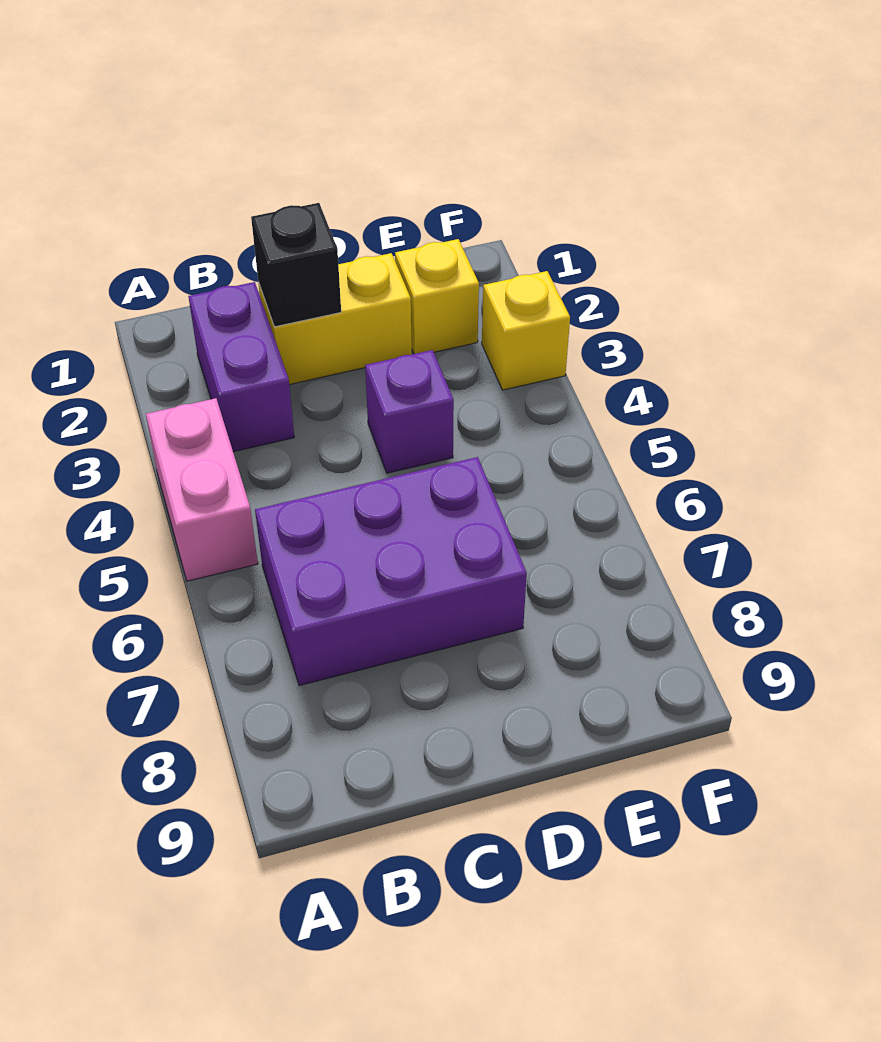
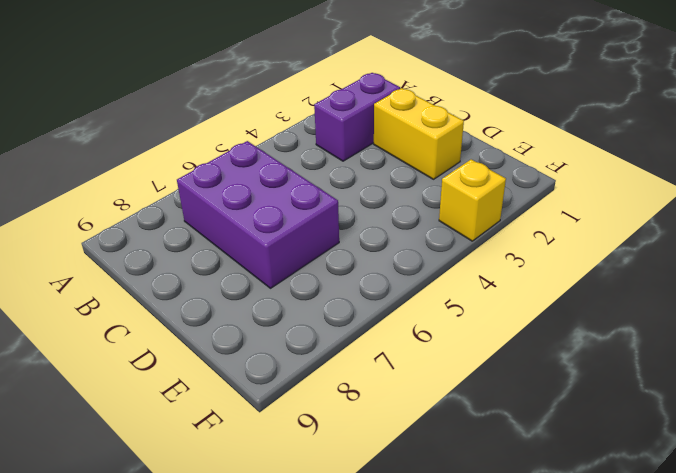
none -> pink 1x2 brick [146,398,258,581]
none -> purple 1x1 brick [365,350,454,473]

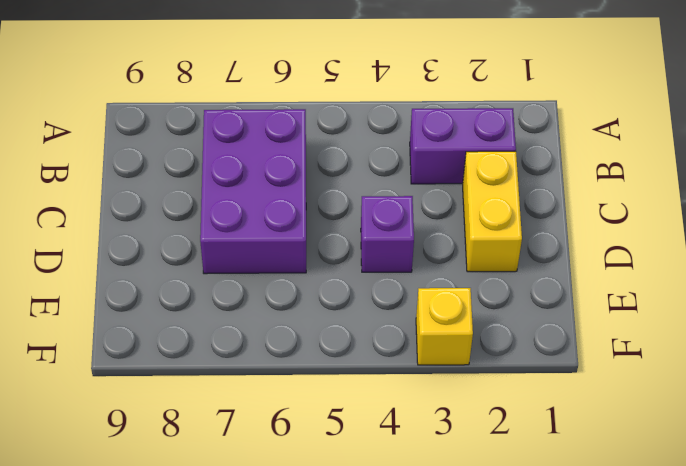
none -> pink 1x2 brick [146,398,258,581]
none -> yellow 1x1 brick [395,239,479,354]

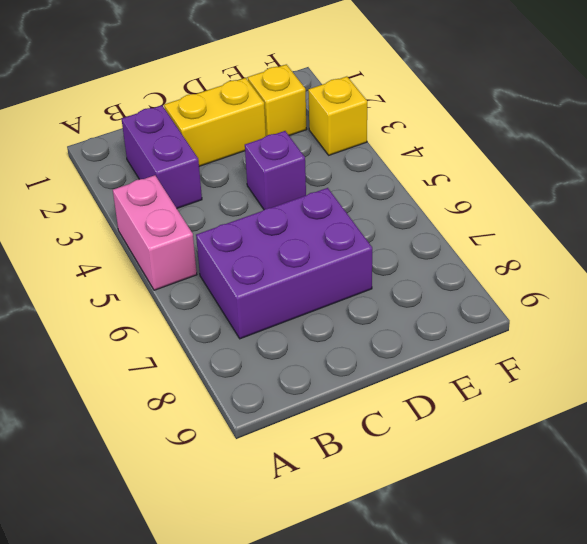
none -> black 1x1 brick [251,203,341,327]

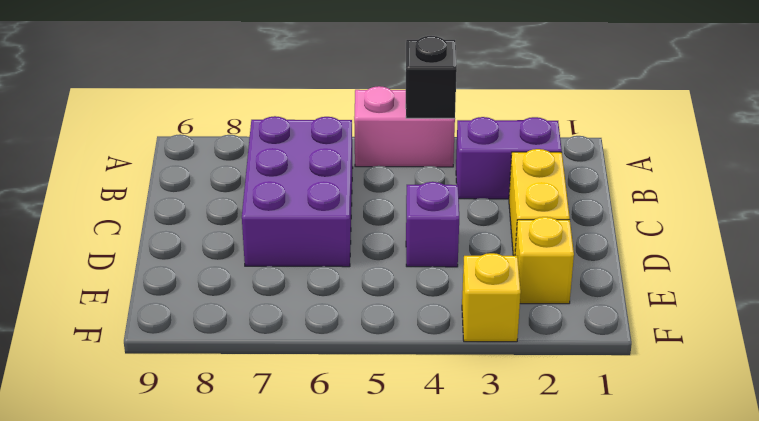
black 1x1 brick [406,36,457,118] -> black 1x1 brick moved to [251,203,341,327]

